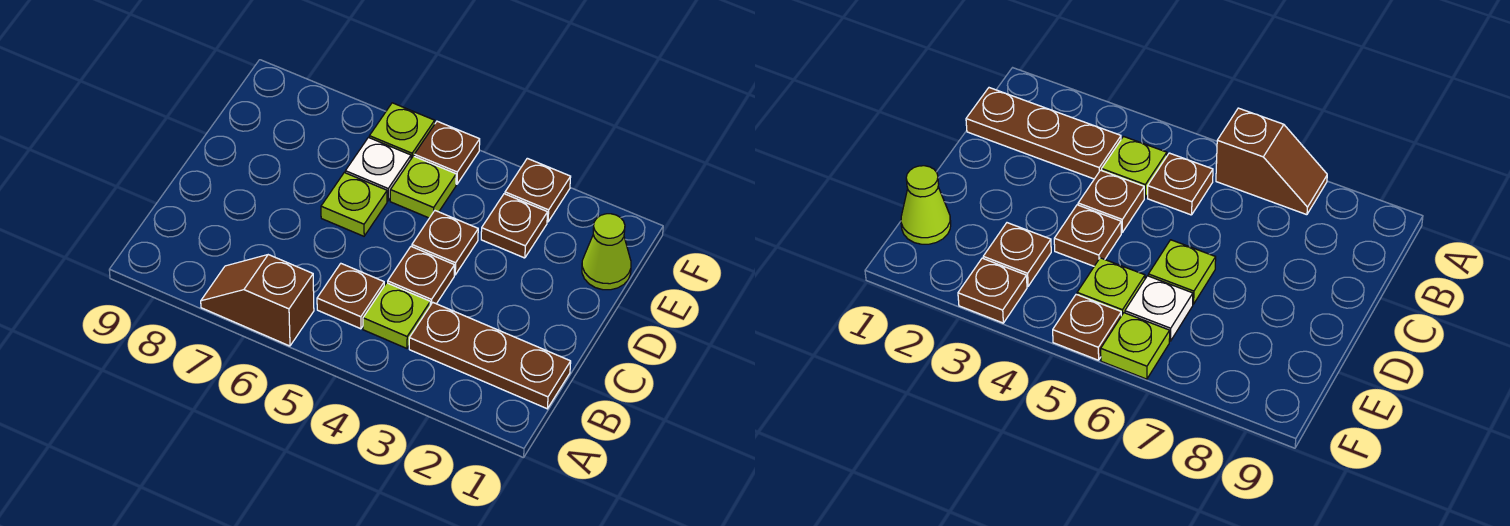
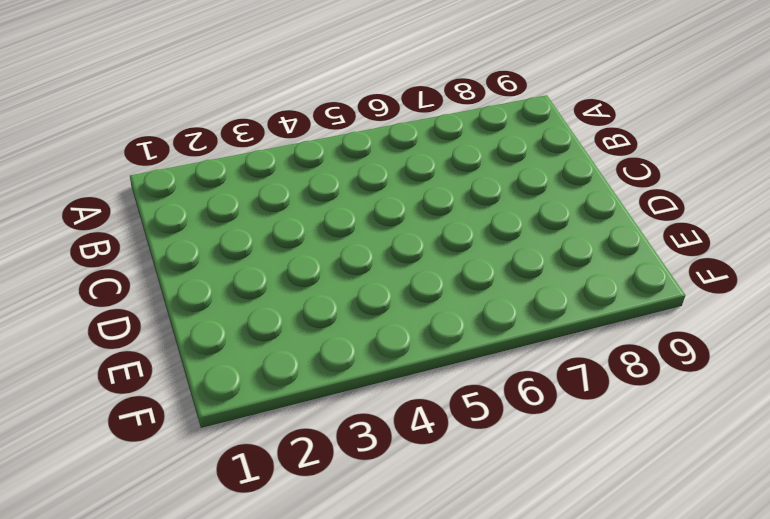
none -> brown 1x2 slope [201,255,314,346]
none -> brown 1x3 plate [409,303,571,409]
none -> lime 1x1 plate [363,283,430,348]

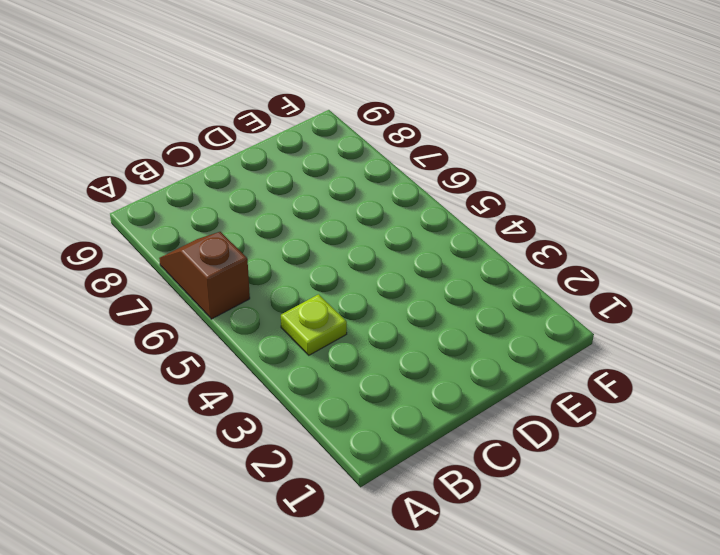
none -> brown 1x3 plate [409,303,571,409]
none -> brown 1x1 plate [317,264,384,329]
none -> brown 1x1 plate [388,247,454,305]

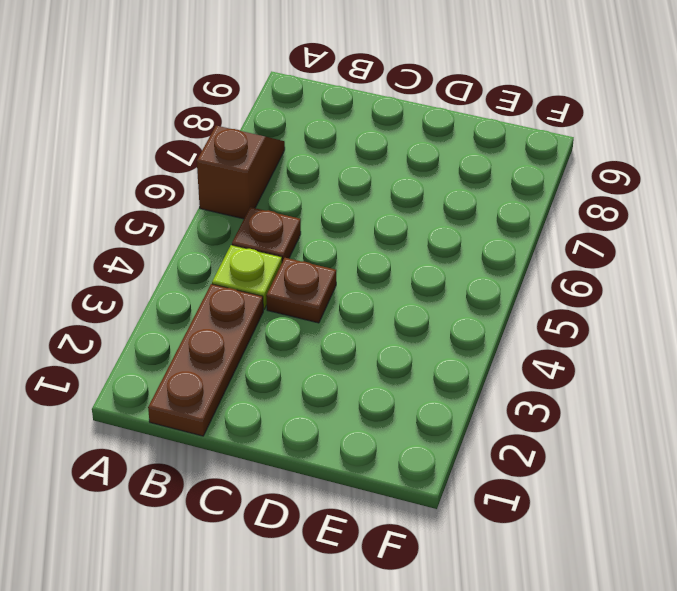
none -> brown 1x1 plate [412,211,478,275]
none -> lime 1x1 plate [321,173,387,236]
none -> lime 1x1 cone [582,214,631,290]

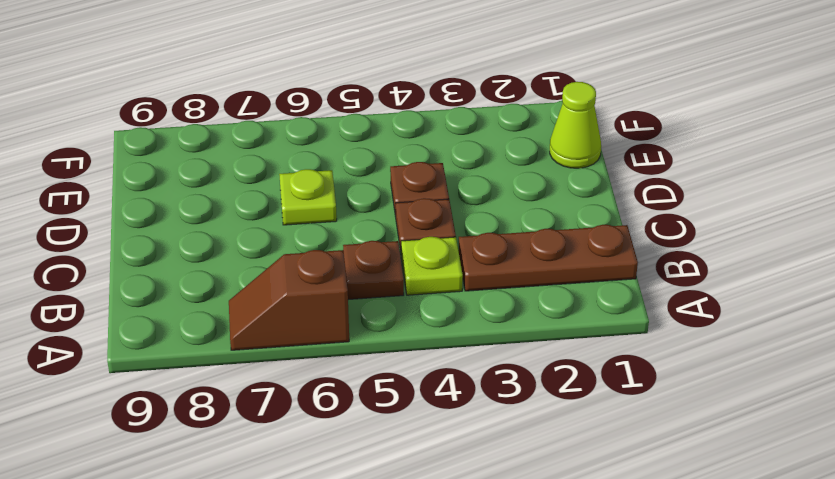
none -> brown 1x1 plate [481,194,548,258]
none -> lime 1x1 plate [390,156,456,218]
none -> white 1x1 plate [345,138,411,201]

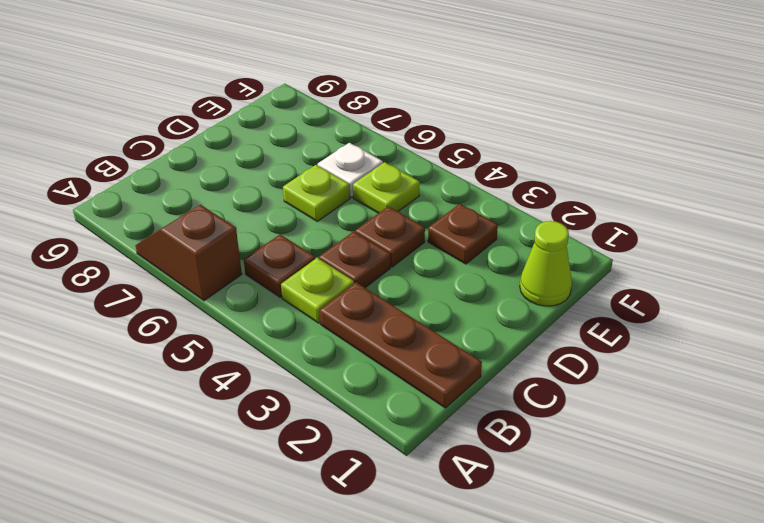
none -> brown 1x1 plate [505,158,571,222]
none -> brown 1x1 plate [414,121,480,184]
none -> lime 1x1 plate [369,103,435,159]

